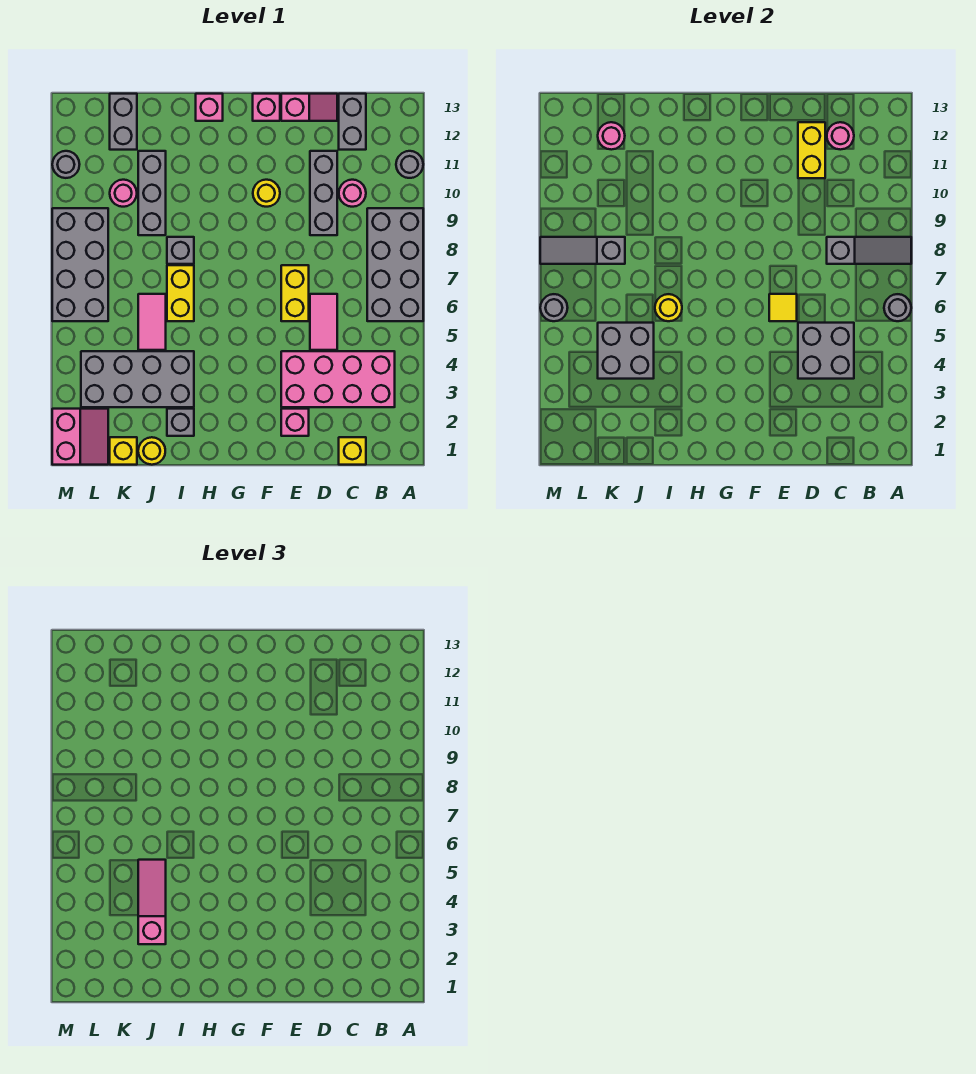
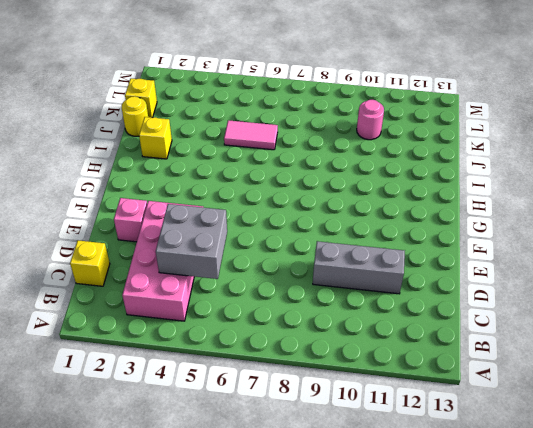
yellow 1x1 brick [139,117,172,159] -> grey 1x1 brick [167,409,194,436]
none -> grey 2x4 brick [367,208,423,321]
none -> grey 1x1 round brick [396,151,423,178]
none -> pink 1x1 round brick [339,180,366,207]
none -> grey 1x2 brick [339,94,366,150]

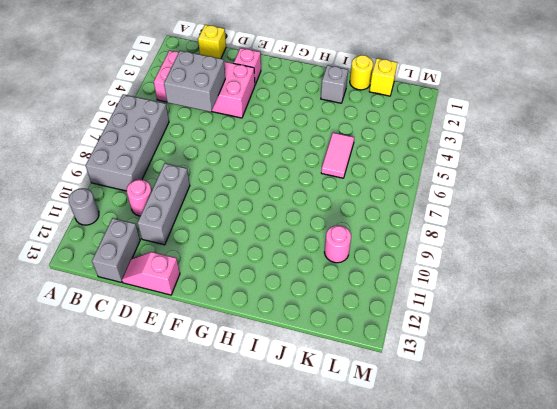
none -> pink 1x2 tile [310,294,337,350]
none -> yellow 1x2 brick [281,265,309,321]
none -> yellow 1x1 round brick [253,180,280,207]
none -> pink 1x1 brick [253,94,280,121]

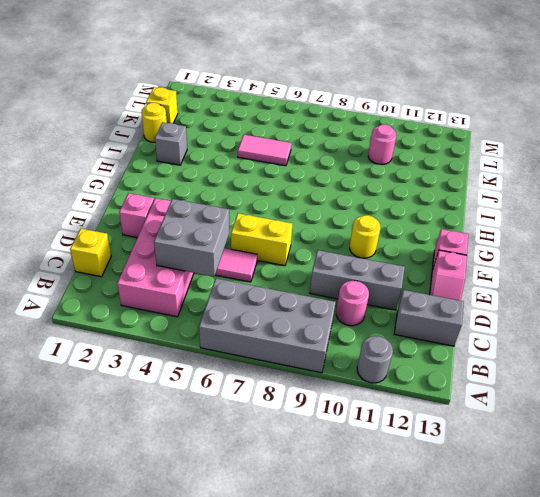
none -> pink 1x1 brick [196,94,223,121]
none -> grey 2x4 brick [81,351,194,407]
none -> yellow 1x2 brick [167,265,194,321]
none -> grey 1x1 brick [167,237,194,264]

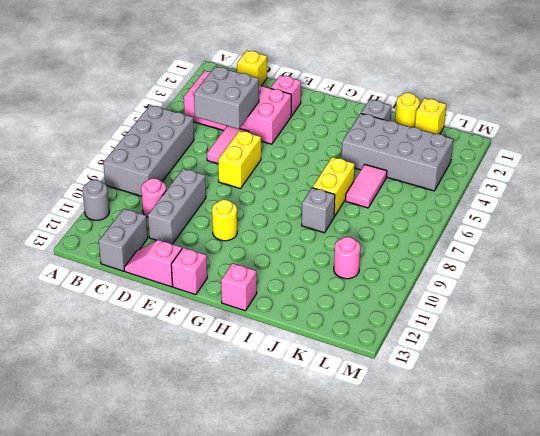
none -> grey 1x3 brick [138,151,166,235]
none -> grey 1x2 brick [110,94,137,150]
none -> pink 2x2 slope [52,409,108,465]
none -> grey 2x4 brick [52,208,108,321]

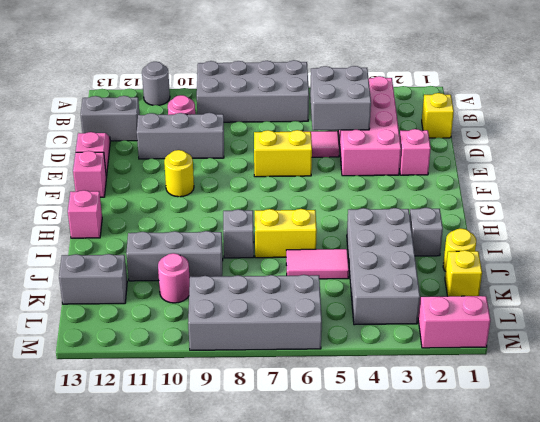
none -> grey 1x1 round brick [52,151,80,178]
none -> grey 1x1 round brick [884,294,911,321]
none -> grey 1x3 slope [827,237,911,264]
none -> pink 1x1 round brick [827,122,854,150]

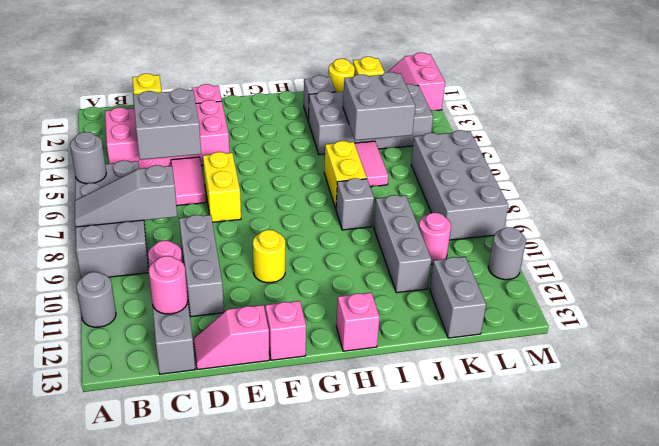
none -> yellow 1x2 brick [798,122,825,178]
none -> yellow 1x1 tile [769,294,797,321]
none -> yellow 1x1 round brick [655,294,682,321]
none -> grey 1x3 slope [540,237,625,264]

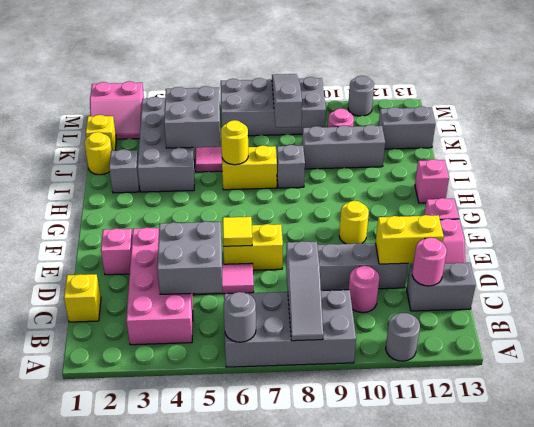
none -> pink 1x1 round brick [598,122,625,150]
none -> grey 1x1 round brick [540,294,568,321]
none -> pink 1x3 slope [138,860,166,944]

